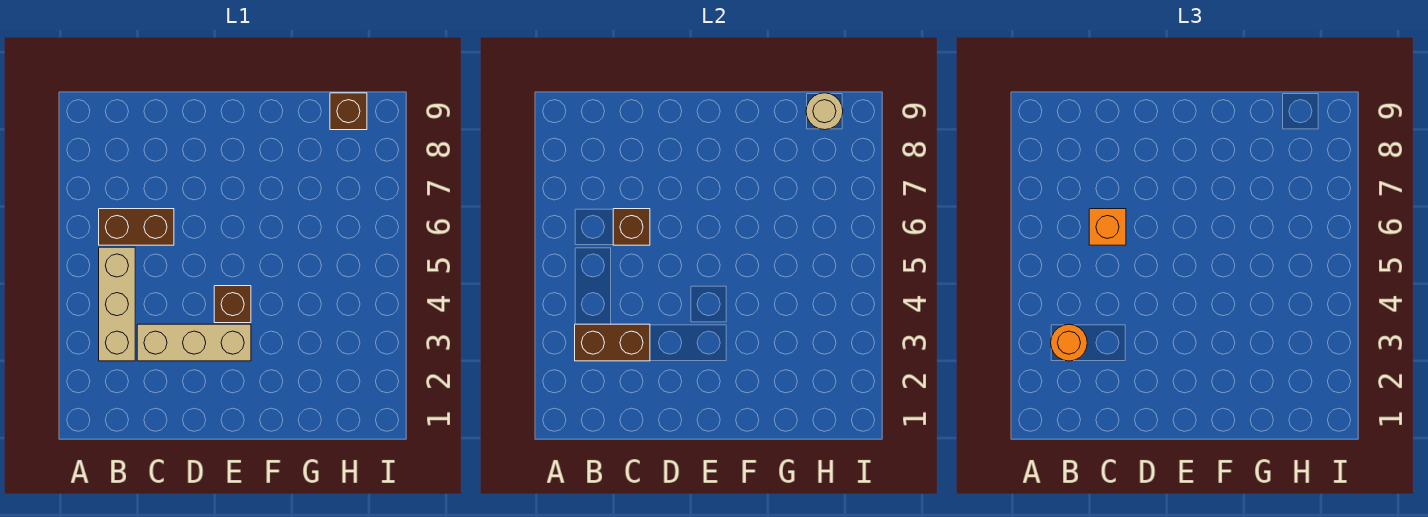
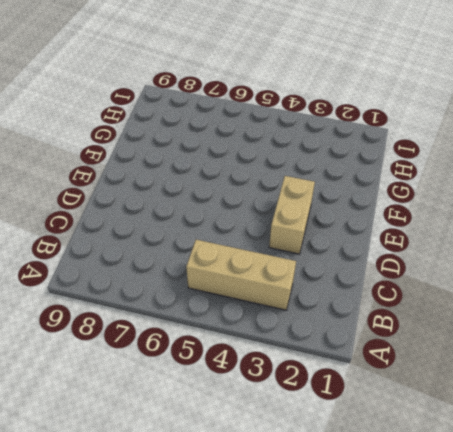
tan 1x2 brick [269,176,315,254] -> tan 1x3 brick [137,324,251,361]
none -> brown 1x2 brick [99,209,174,245]
none -> brown 1x1 brick [214,286,251,323]

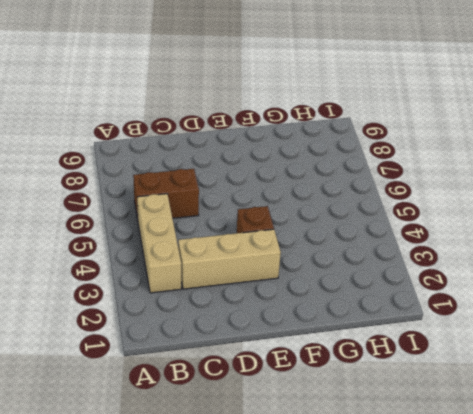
none -> brown 1x1 brick [330,93,367,130]
none -> brown 1x2 brick [575,324,650,361]

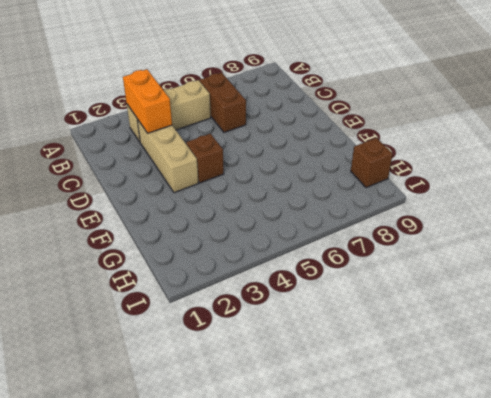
orange 1x2 brick [123,69,172,133] -> brown 1x2 brick [575,324,650,361]
none -> brown 1x1 brick [613,209,650,245]
none -> tan 1x1 round brick [806,93,843,130]

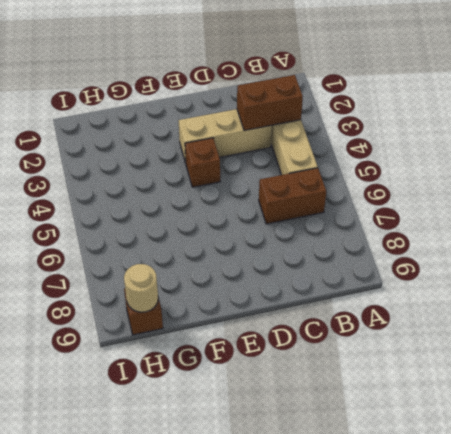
none -> brown 1x1 brick [613,209,650,245]
none -> orange 1x1 round brick [1051,324,1087,361]

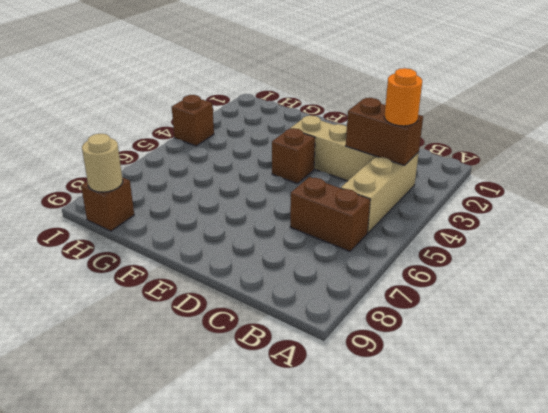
brown 1x1 brick [172,95,214,146] -> brown 1x1 brick moved to [613,209,650,245]
none -> orange 1x1 brick [1089,209,1126,245]

